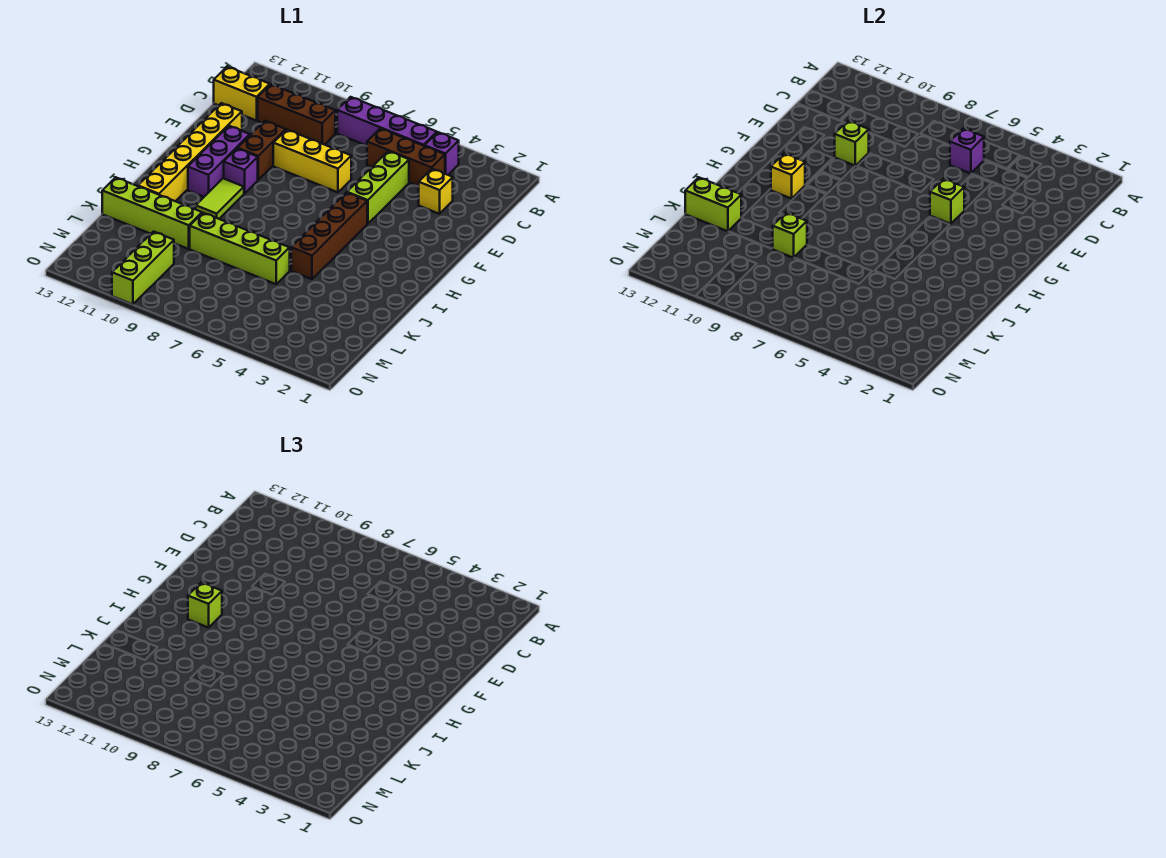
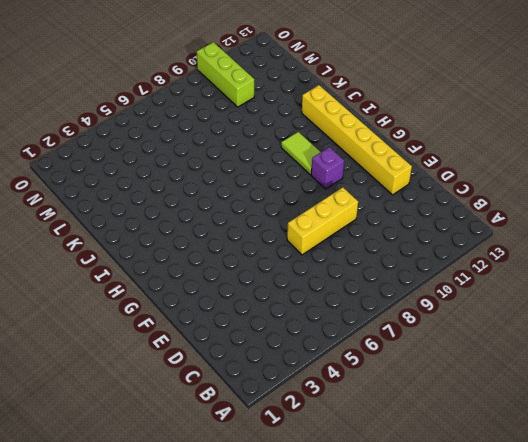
none -> purple 1x1 brick [425,132,459,175]
none -> purple 1x4 brick [337,97,437,146]
none -> brown 1x3 brick [367,128,445,186]

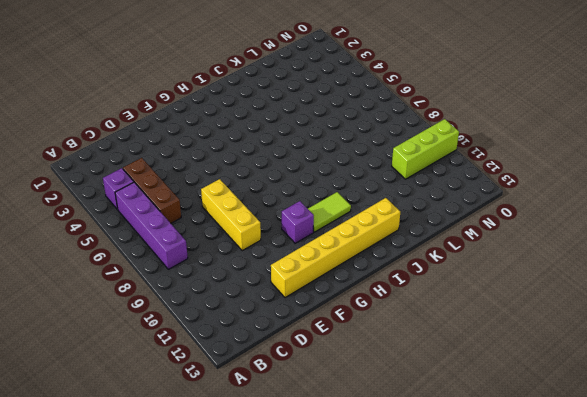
none -> brown 1x3 brick [258,84,335,145]
none -> yellow 1x2 brick [214,67,270,121]
none -> yellow 1x1 brick [419,169,453,214]

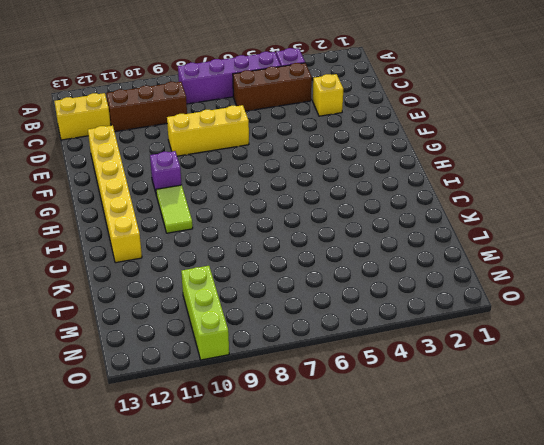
none -> lime 1x3 brick [347,151,409,224]
none -> brown 1x2 brick [238,121,286,180]
none -> purple 1x3 brick [188,126,250,197]

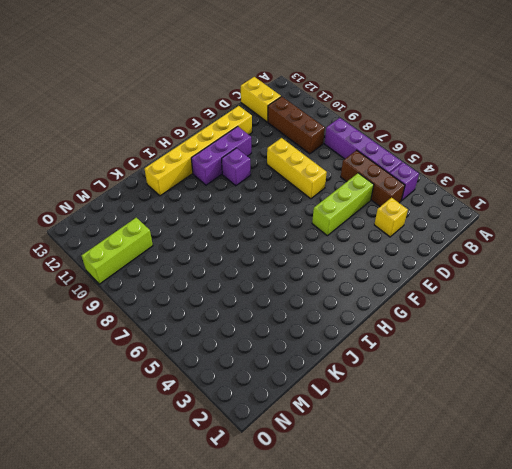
none -> brown 1x2 brick [238,121,286,180]
none -> brown 1x4 brick [291,193,367,279]
none -> lime 1x2 tile [196,178,244,219]

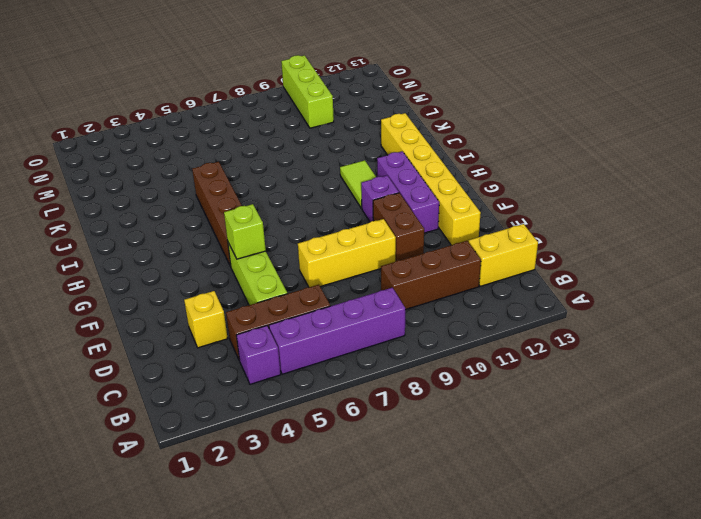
none -> lime 1x4 brick [190,213,290,284]
none -> lime 1x4 brick [102,177,202,249]
none -> purple 1x1 brick [950,128,984,174]

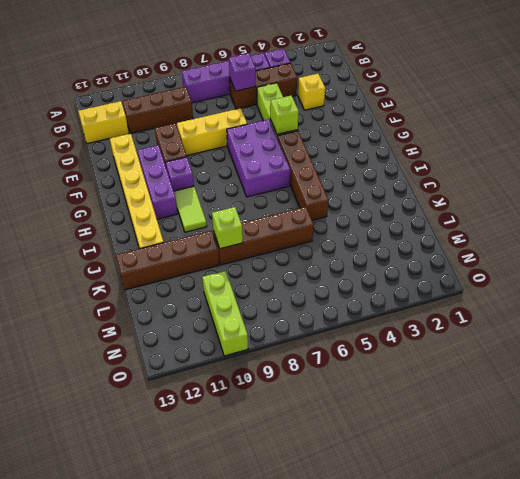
purple 2x3 brick [227,119,290,197] -> none
brown 1x4 brick [213,207,314,265] -> lime 1x4 brick [190,213,290,284]
brown 1x4 brick [116,231,220,290] -> lime 1x4 brick [102,177,202,249]
none -> lime 1x1 brick [835,121,869,166]
none -> yellow 1x1 brick [771,154,805,199]
none -> lime 1x2 brick [685,177,741,231]

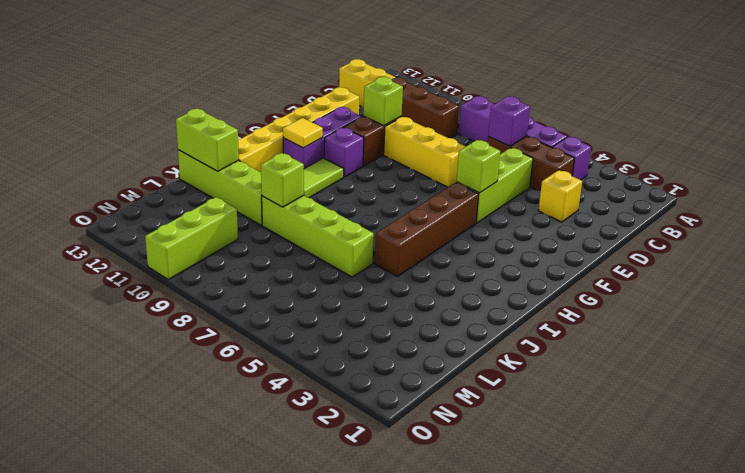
yellow 1x1 tile [283,118,323,148] -> yellow 1x1 brick [771,154,805,199]
none -> lime 1x1 brick [188,583,222,628]

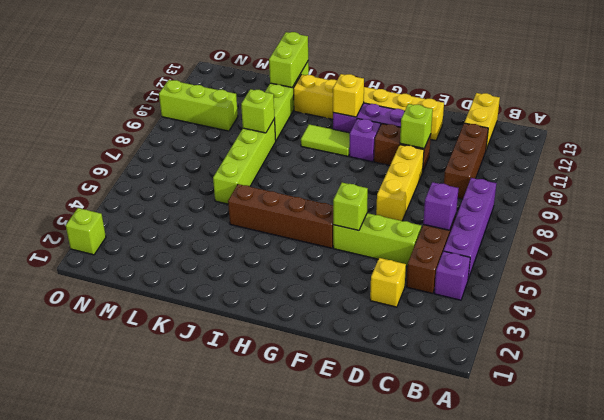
lime 1x1 brick [66,208,106,255] -> lime 1x1 brick moved to [188,583,222,628]

